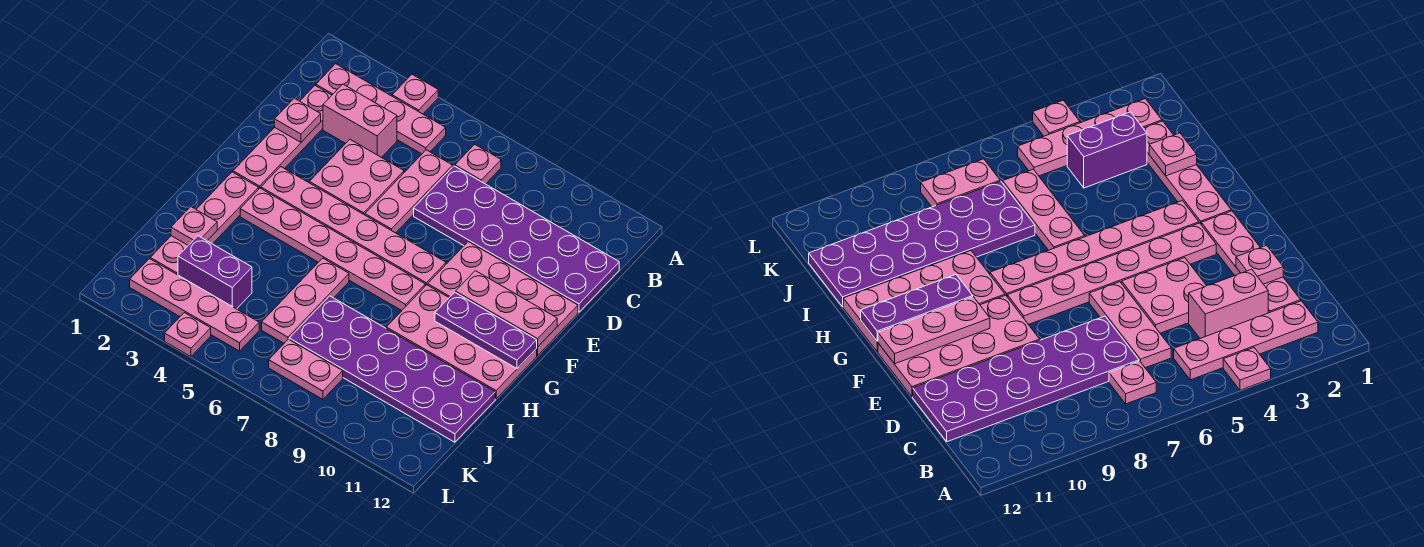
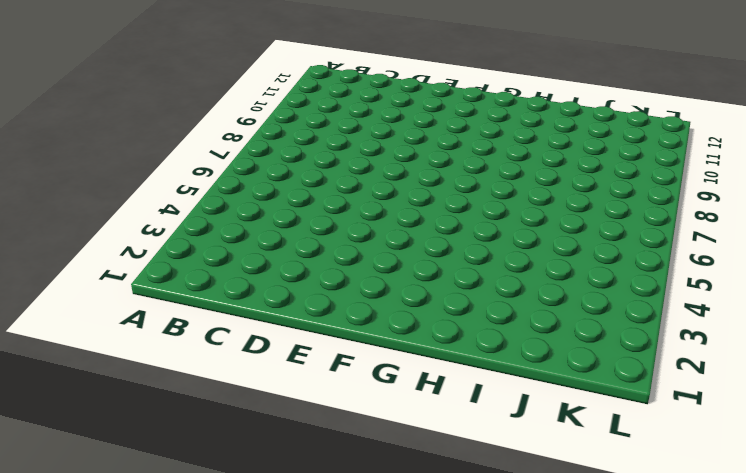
none -> pink 1x1 plate [392,75,438,114]
none -> pink 1x4 plate [316,64,446,154]
none -> pink 1x1 plate [455,144,501,184]

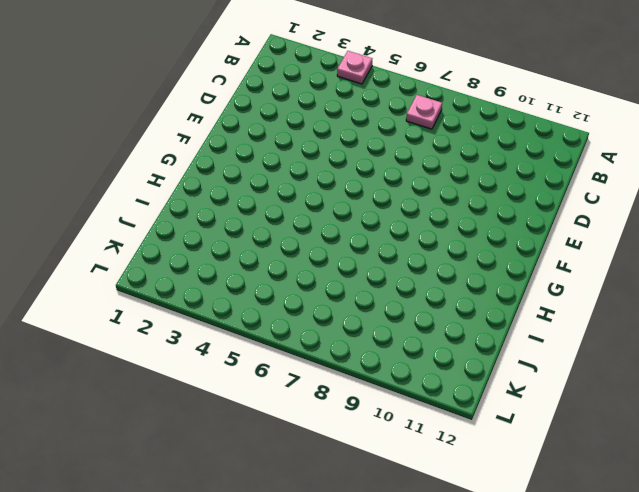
none -> pink 1x4 plate [316,64,446,154]
none -> pink 1x4 plate [233,86,332,188]
none -> pink 1x2 brick [323,84,397,157]

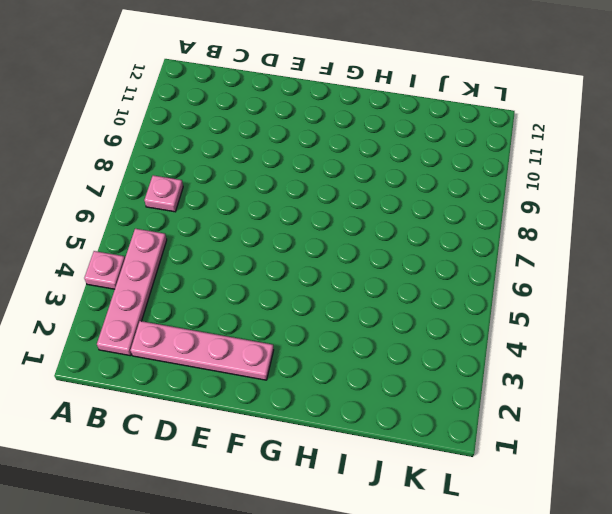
none -> pink 1x2 brick [323,84,397,157]
none -> pink 1x3 plate [365,150,453,233]
none -> purple 2x6 plate [414,166,619,312]

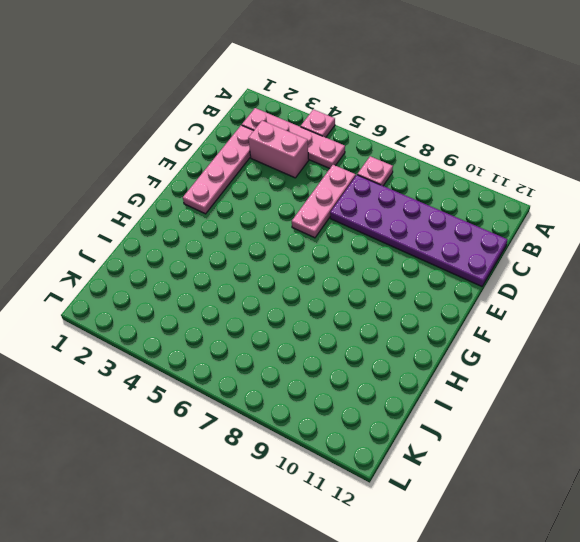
none -> pink 2x2 plate [309,140,404,215]
none -> pink 2x4 plate [428,242,578,356]
none -> pink 1x6 plate [261,167,446,286]

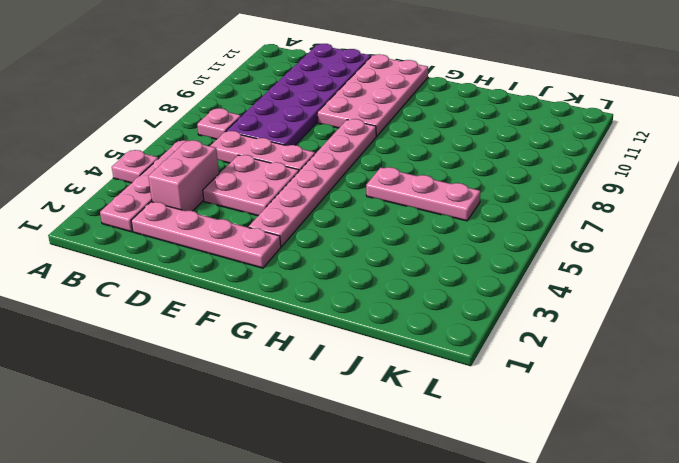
none -> pink 1x4 plate [150,172,259,275]
none -> pink 1x6 plate [240,188,425,311]
none -> pink 2x4 plate [386,285,537,399]

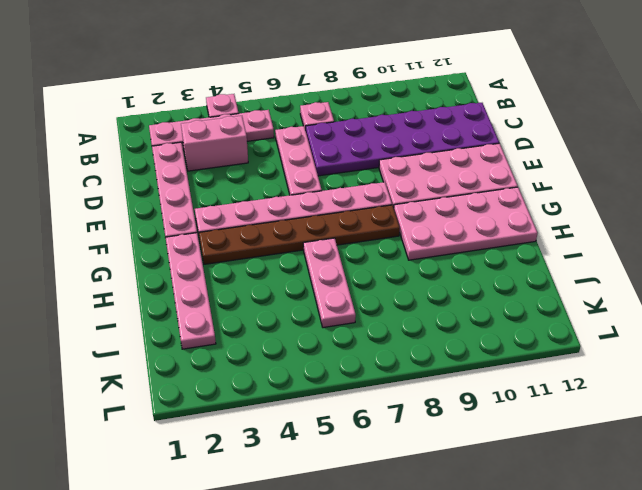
brown 1x6 plate [199,205,400,264] -> pink 1x6 plate [240,188,425,311]
none -> pink 2x2 plate [309,140,404,215]
none -> purple 2x6 plate [289,296,495,442]
none -> purple 1x2 brick [178,236,252,309]

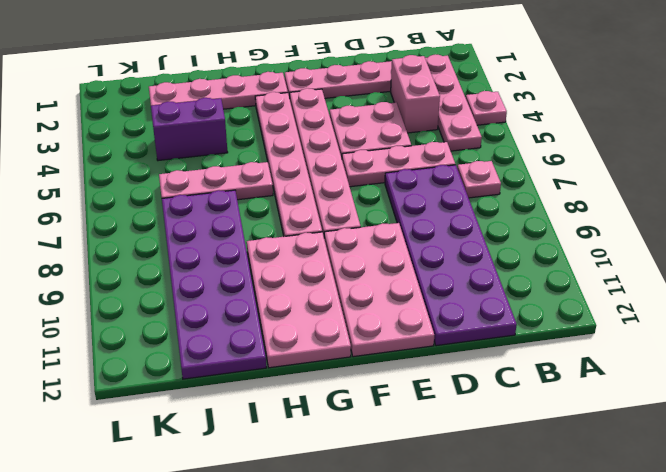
purple 1x2 brick [151,98,228,161] -> purple 1x2 brick turned to [178,236,252,309]
none -> pink 1x4 plate [130,259,259,351]
none -> pink 1x2 plate [269,339,343,399]
none -> pink 1x1 plate [165,313,211,357]

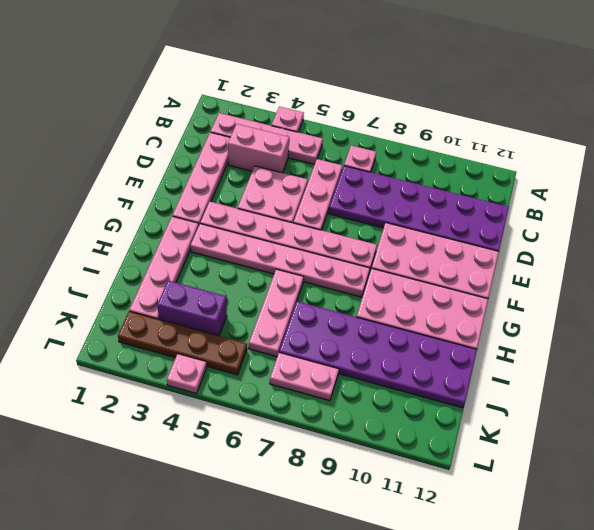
brown 1x4 plate [118,311,247,375] -> pink 1x4 plate [130,259,259,351]
none -> pink 1x1 plate [275,98,321,142]
none -> pink 1x3 plate [456,271,557,347]
none -> purple 1x3 plate [435,292,537,369]

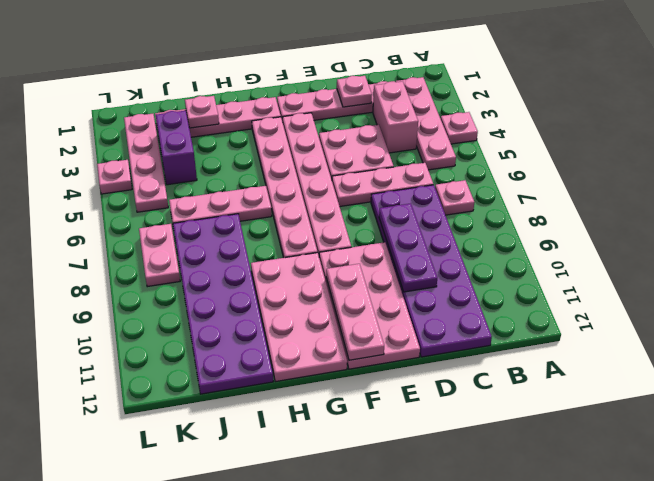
purple 1x3 plate [379,203,437,292] -> purple 1x3 plate moved to [435,292,537,369]

